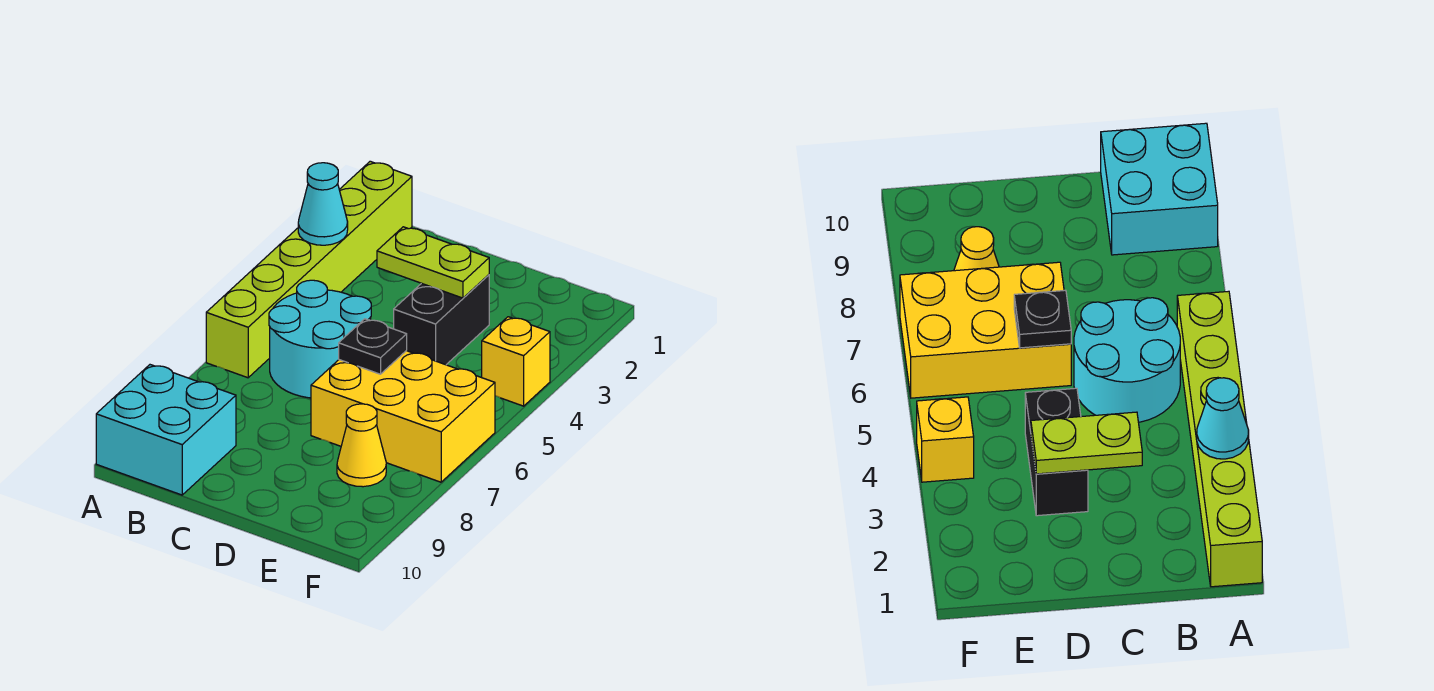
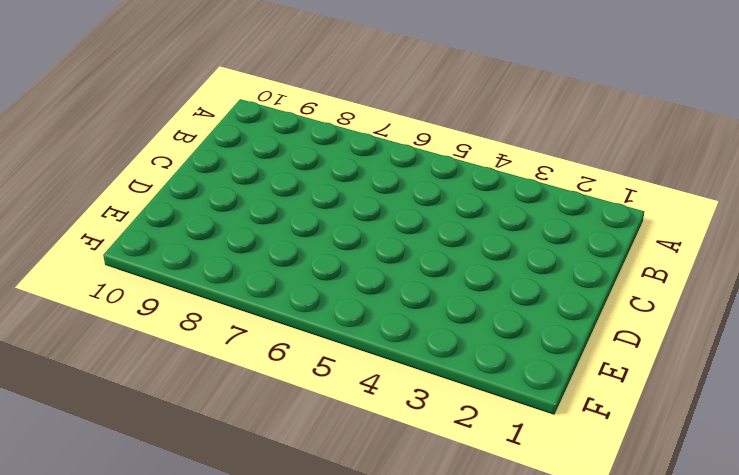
none -> lime 1x6 brick [206,161,412,378]
none -> cyan 2x2 brick [96,365,236,495]

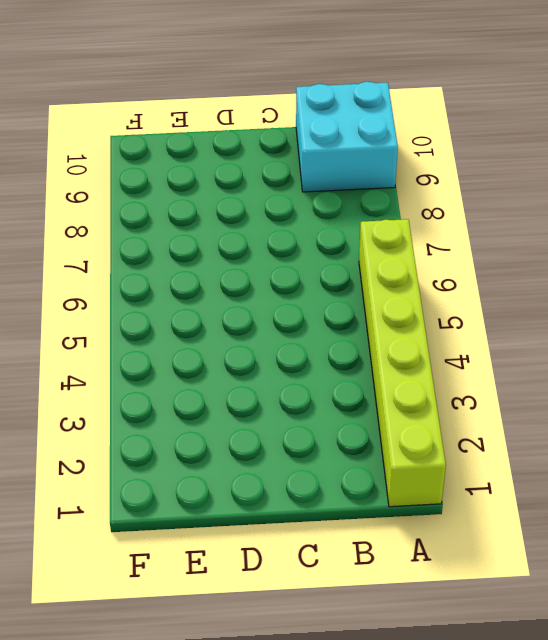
none -> cyan 2x2 round brick [269,280,371,398]
none -> black 1x2 brick [394,275,489,365]

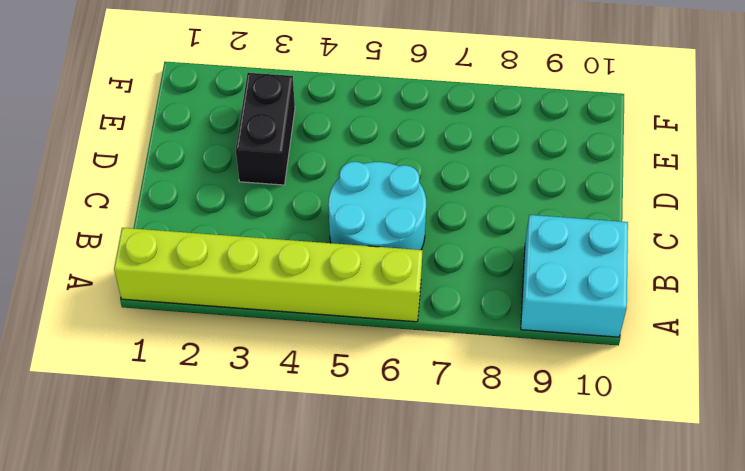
black 1x2 brick [236,73,295,185] -> black 1x2 brick turned to [394,275,489,365]
none -> yellow 2x3 brick [311,351,495,482]
none -> yellow 1x1 cone [337,404,386,487]

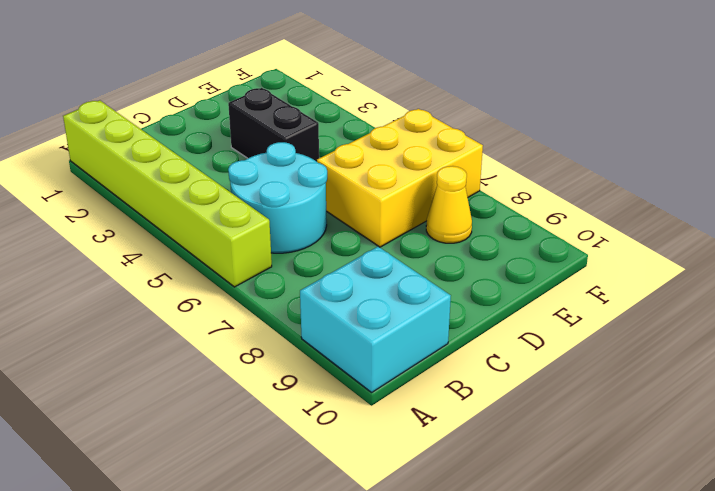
none -> yellow 1x1 brick [482,317,550,406]
none -> cyan 1x1 cone [298,163,348,245]

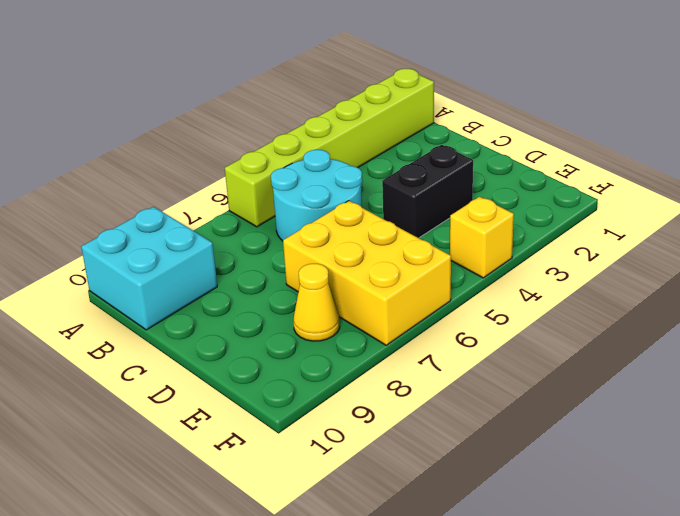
none -> cyan 1x1 cone [298,163,348,245]
none -> lime 1x2 plate [377,227,489,298]

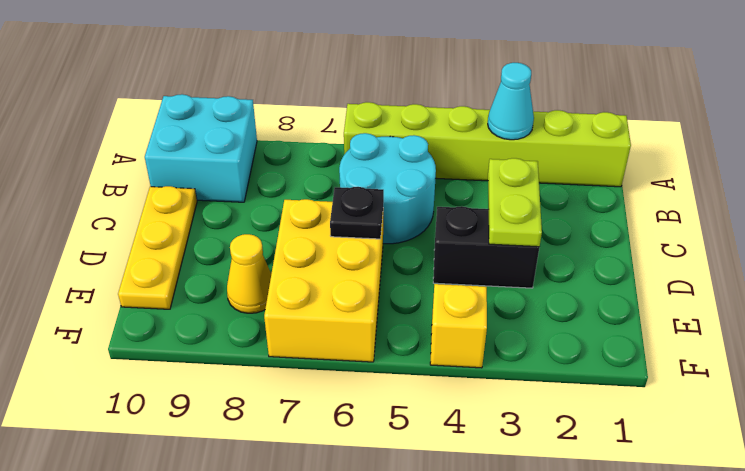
yellow 1x3 plate [118,186,197,309] -> none

